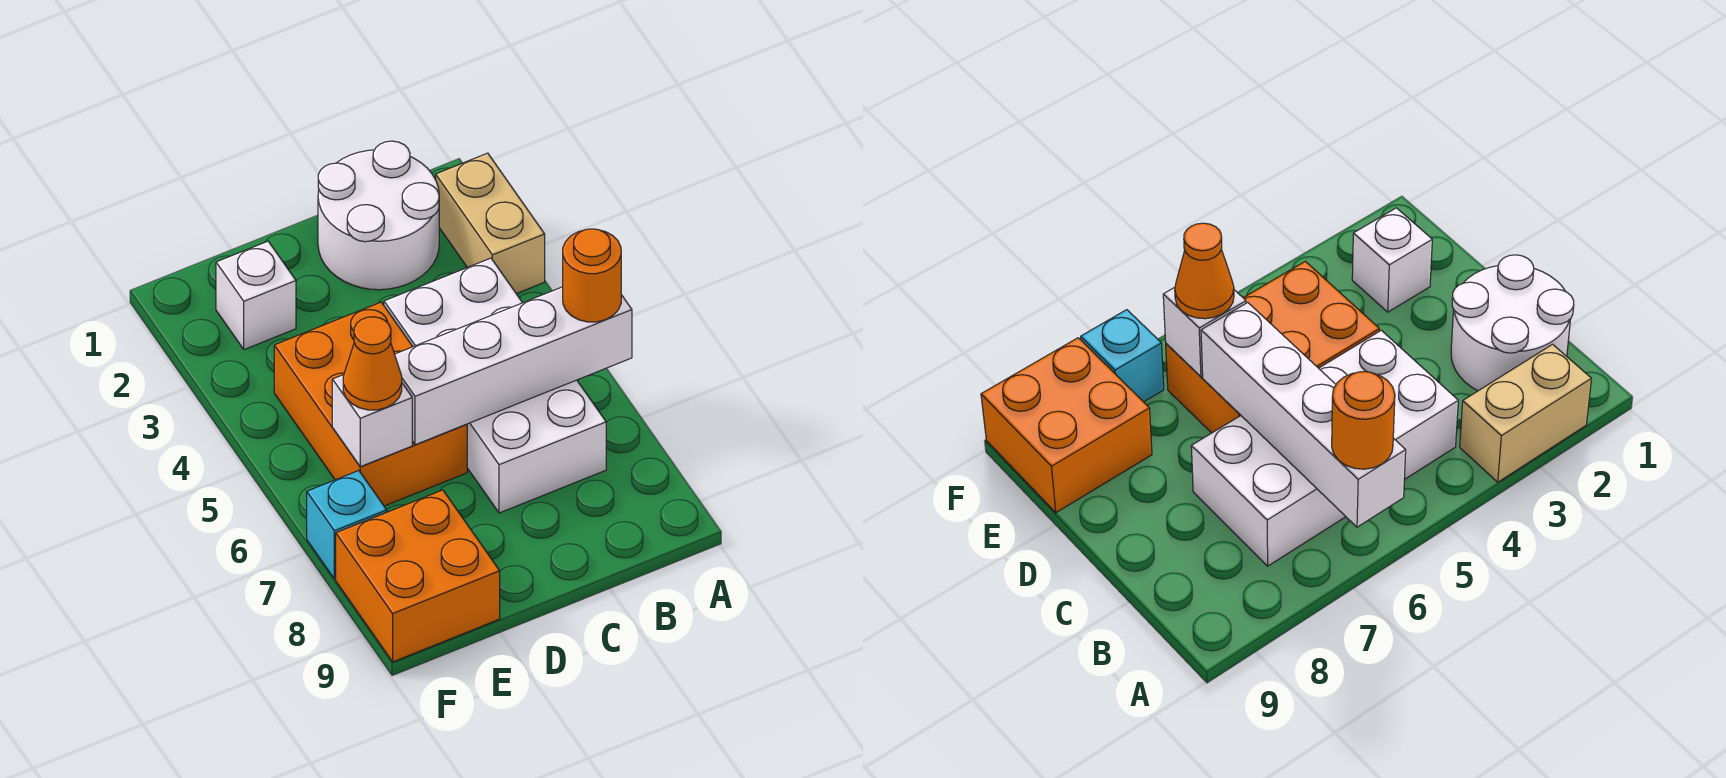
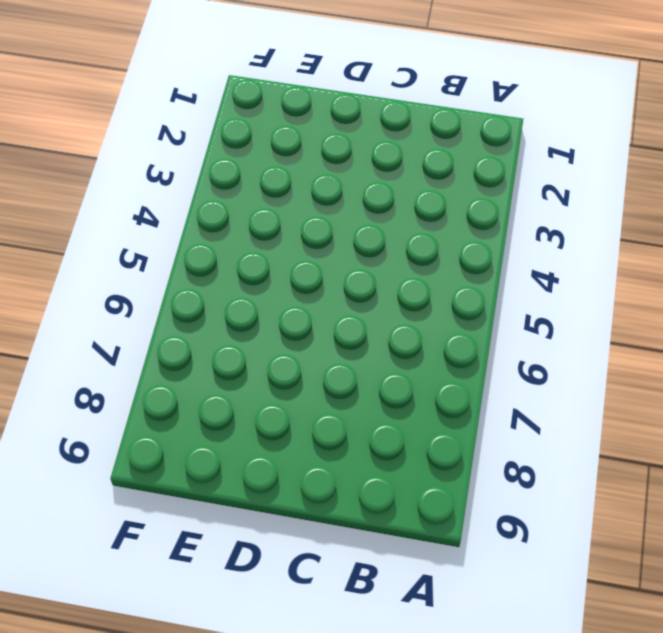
none -> tan 1x2 brick [436,153,545,294]
none -> white 2x2 round brick [318,141,439,290]

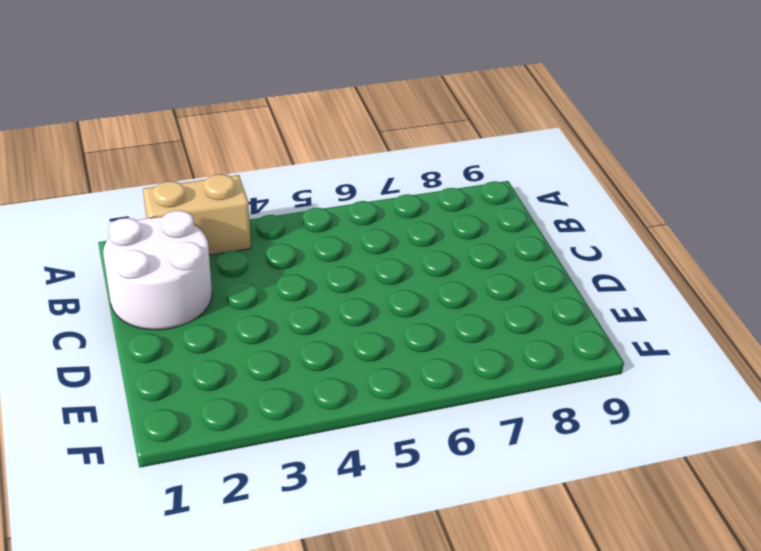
none -> white 2x4 brick [384,258,606,513]
none -> orange 2x3 brick [274,302,467,506]

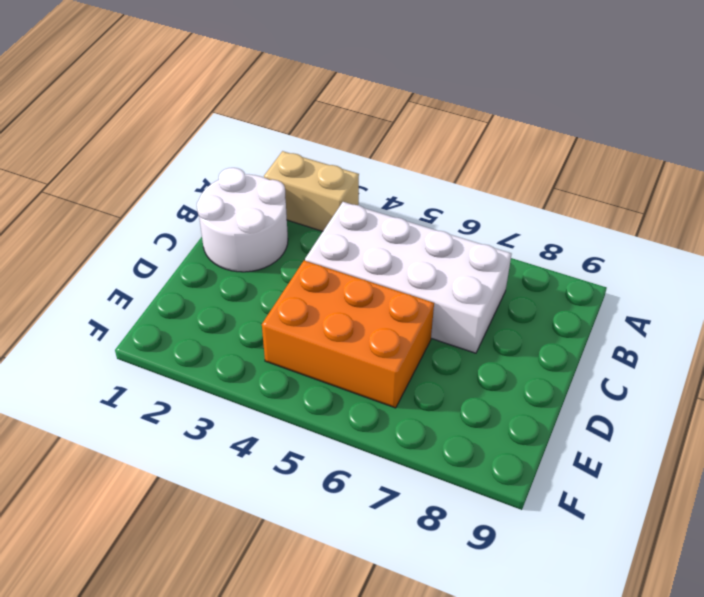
none -> white 1x1 brick [216,241,296,350]
none -> orange 2x2 brick [336,490,500,662]

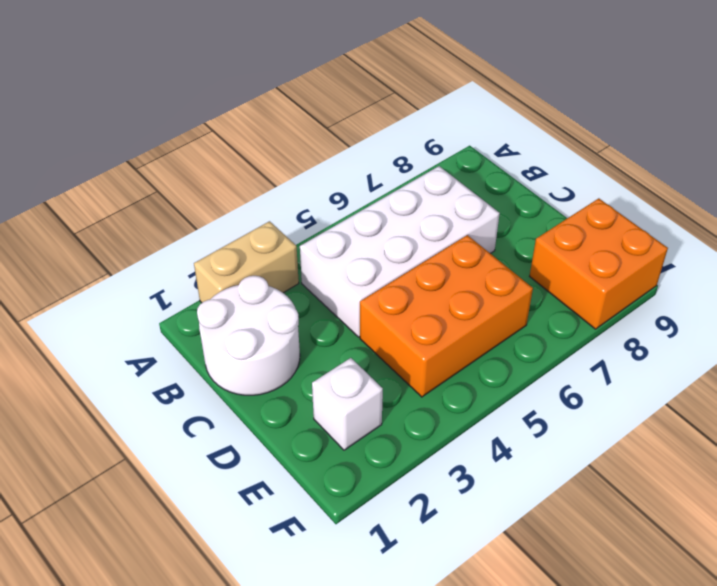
none -> cyan 1x1 brick [307,471,387,579]
none -> white 1x4 brick [395,287,632,445]

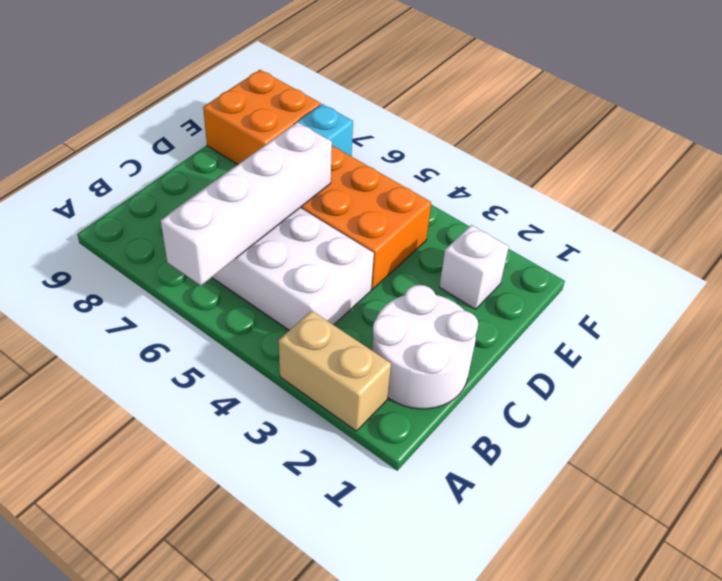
none -> white 1x1 brick [332,375,412,467]
none -> orange 1x1 round brick [563,229,621,322]

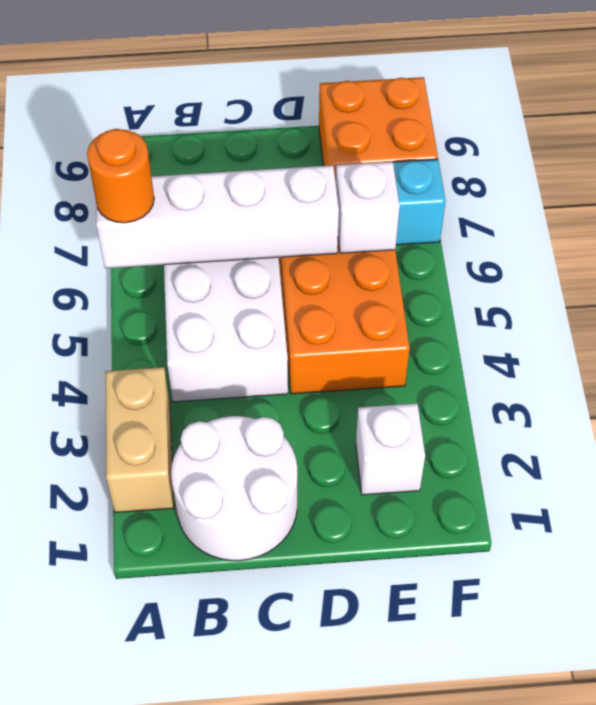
none -> orange 1x1 cone [343,317,402,410]

